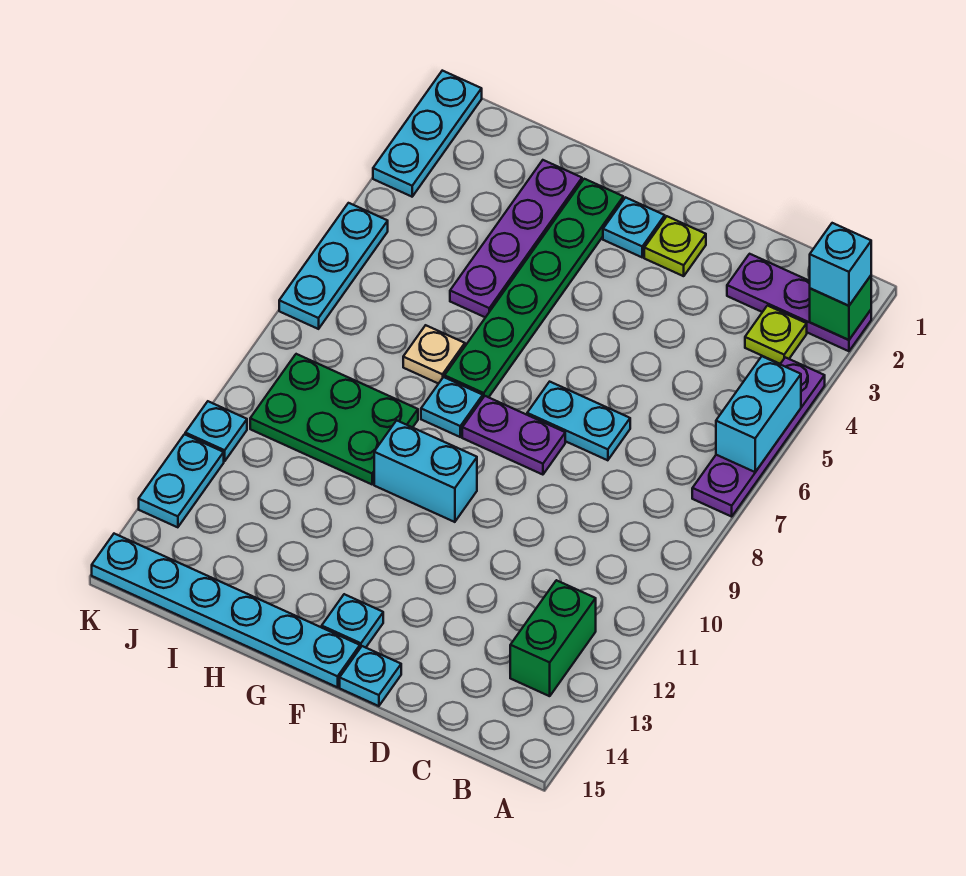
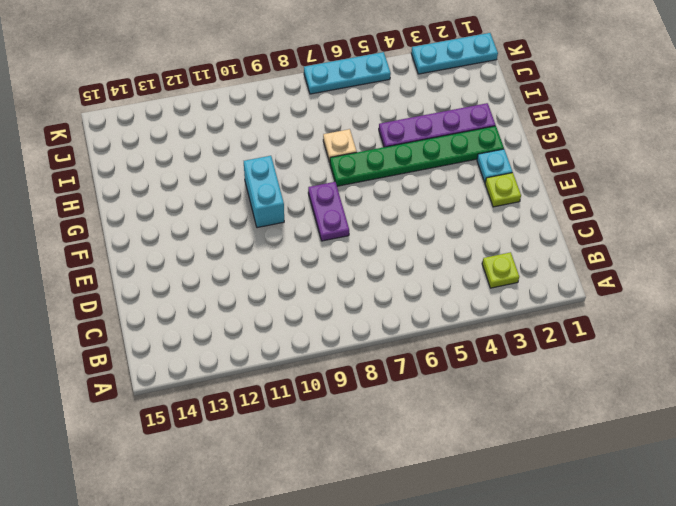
none -> purple 1x3 plate [727,254,871,351]
none -> purple 1x4 plate [692,357,825,517]
none -> green 1x2 brick [510,580,596,696]

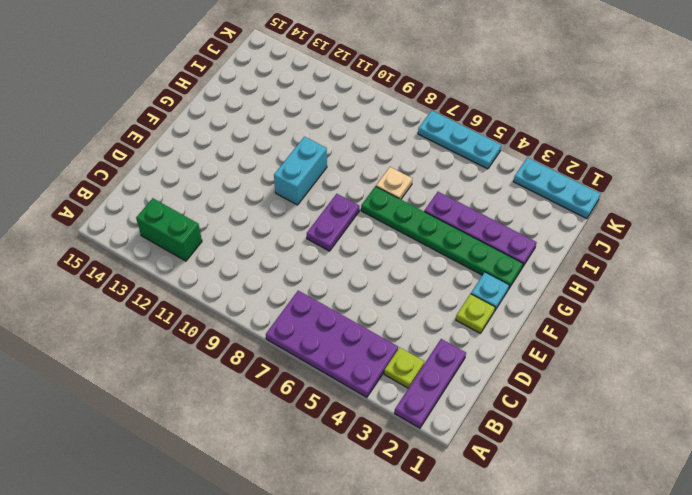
purple 2x4 plate [266,291,398,397] -> purple 1x4 plate [692,357,825,517]
none -> cyan 1x2 plate [527,382,630,460]
none -> cyan 1x1 plate [340,646,401,706]
none -> cyan 1x1 plate [322,594,383,648]

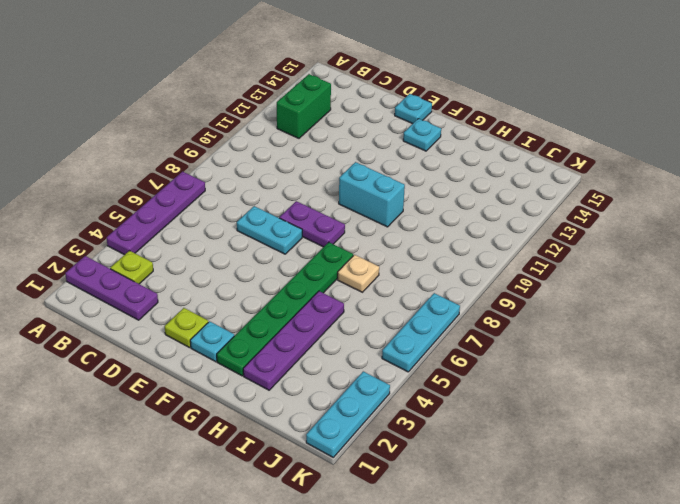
none -> cyan 1x6 plate [92,534,360,687]
none -> cyan 1x1 plate [421,377,483,437]
none -> green 2x3 plate [250,354,418,484]

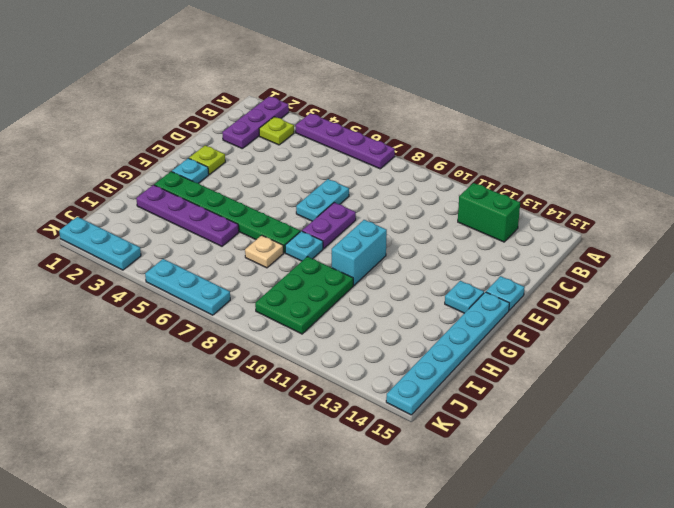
none -> cyan 1x1 plate [185,401,247,461]
none -> cyan 1x2 plate [139,434,224,527]
none -> green 1x1 brick [810,276,871,340]

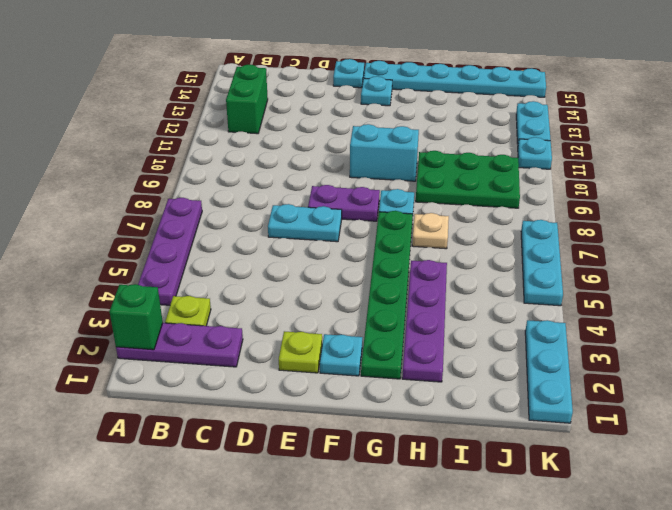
none -> cyan 1x2 brick [716,356,801,472]
none -> cyan 1x1 brick [810,223,871,306]

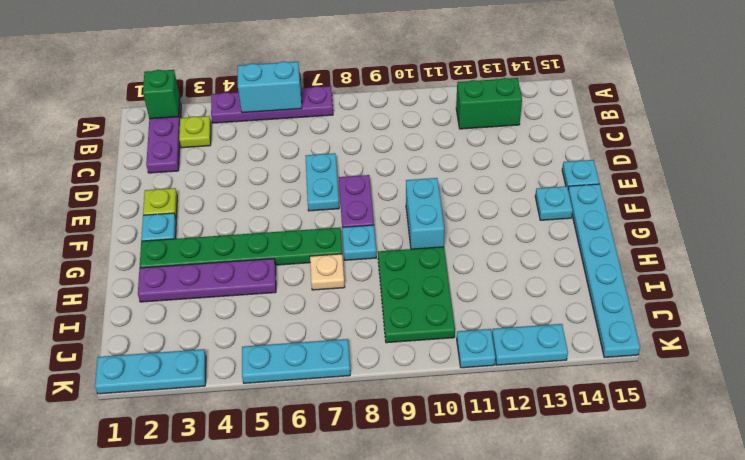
none -> cyan 1x1 brick [810,223,871,306]

